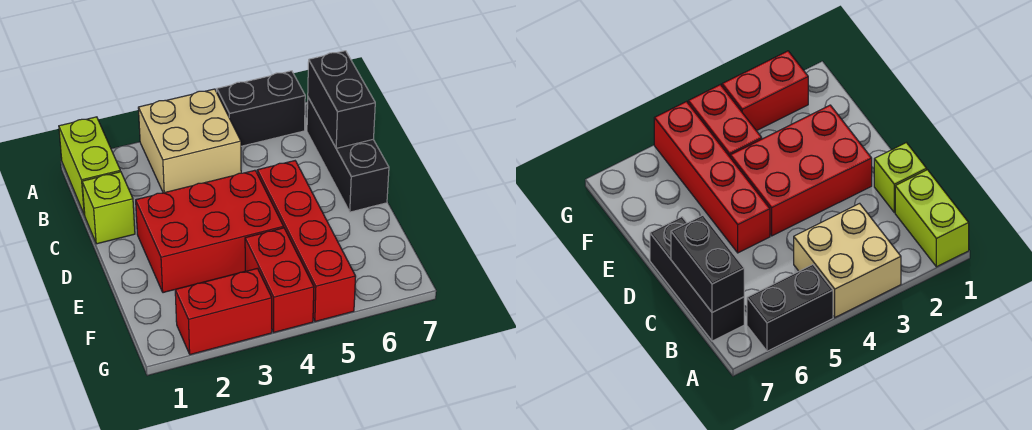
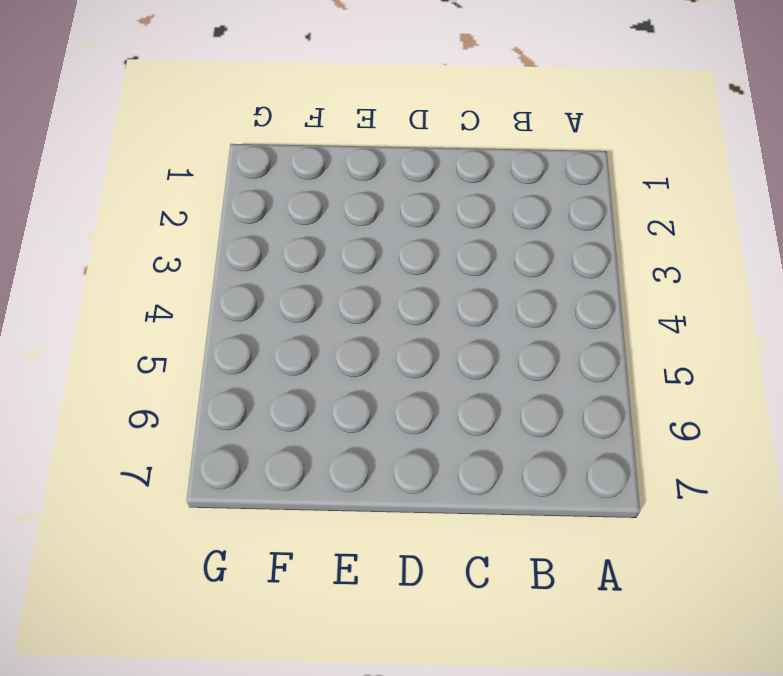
none -> lime 1x2 brick [59,117,121,215]
none -> tan 2x2 brick [138,89,241,193]

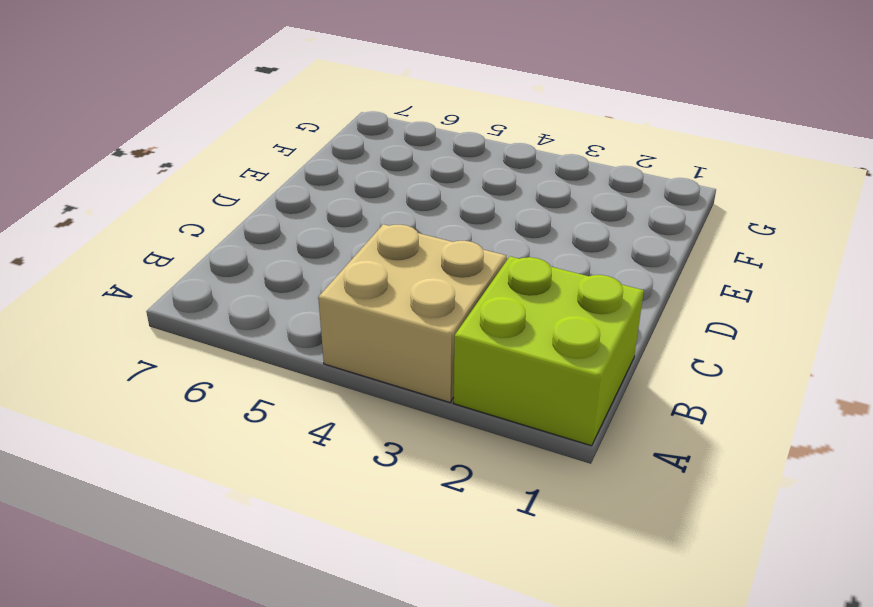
lime 2x2 brick [454,256,644,446] -> lime 1x2 brick [59,117,121,215]
none -> black 1x2 brick [217,71,305,146]
none -> black 1x3 brick [307,98,389,212]

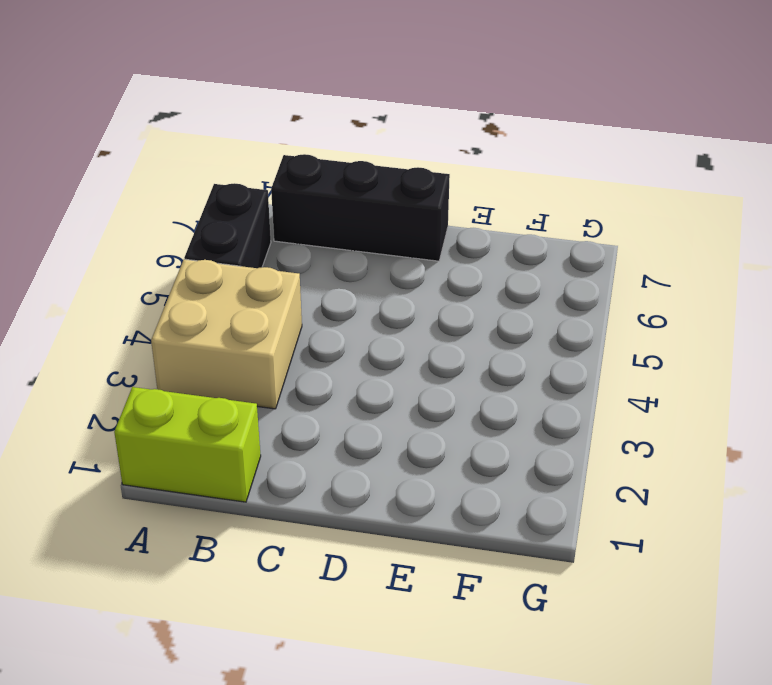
none -> lime 1x1 brick [82,172,135,244]
none -> red 2x3 brick [136,170,284,293]

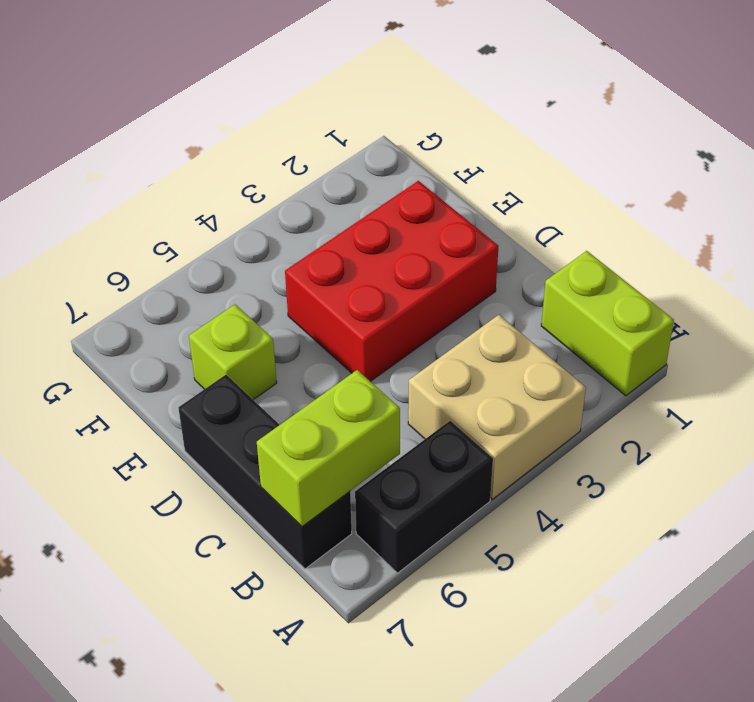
lime 1x2 brick [257,370,400,527] -> black 1x2 brick [308,51,375,148]
lime 1x1 brick [189,304,277,400] -> lime 1x1 brick moved to [82,172,135,244]
none -> red 1x4 brick [257,161,356,322]
none -> red 1x2 brick [245,228,314,332]

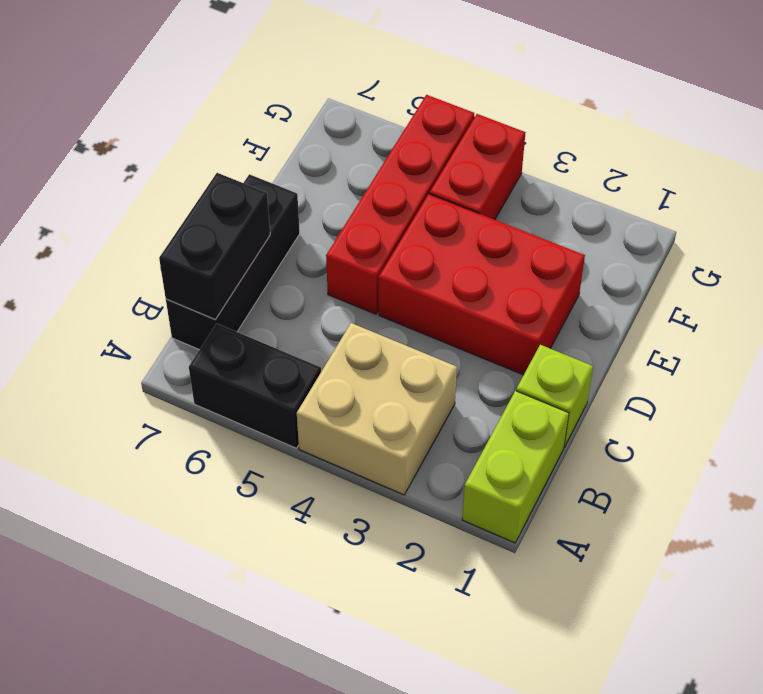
none -> red 1x2 brick [175,268,272,355]

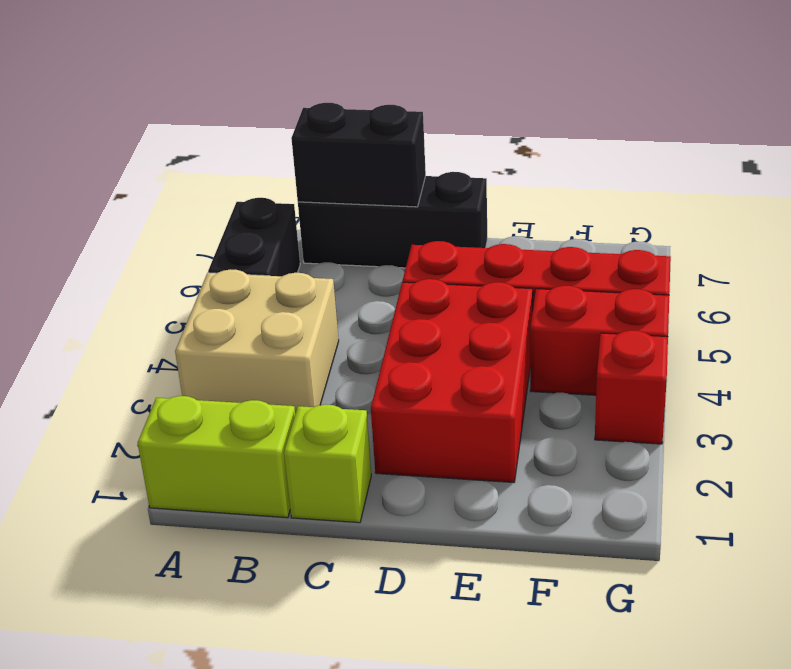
red 1x1 brick [595,330,668,444] -> red 1x2 brick [175,268,272,355]

